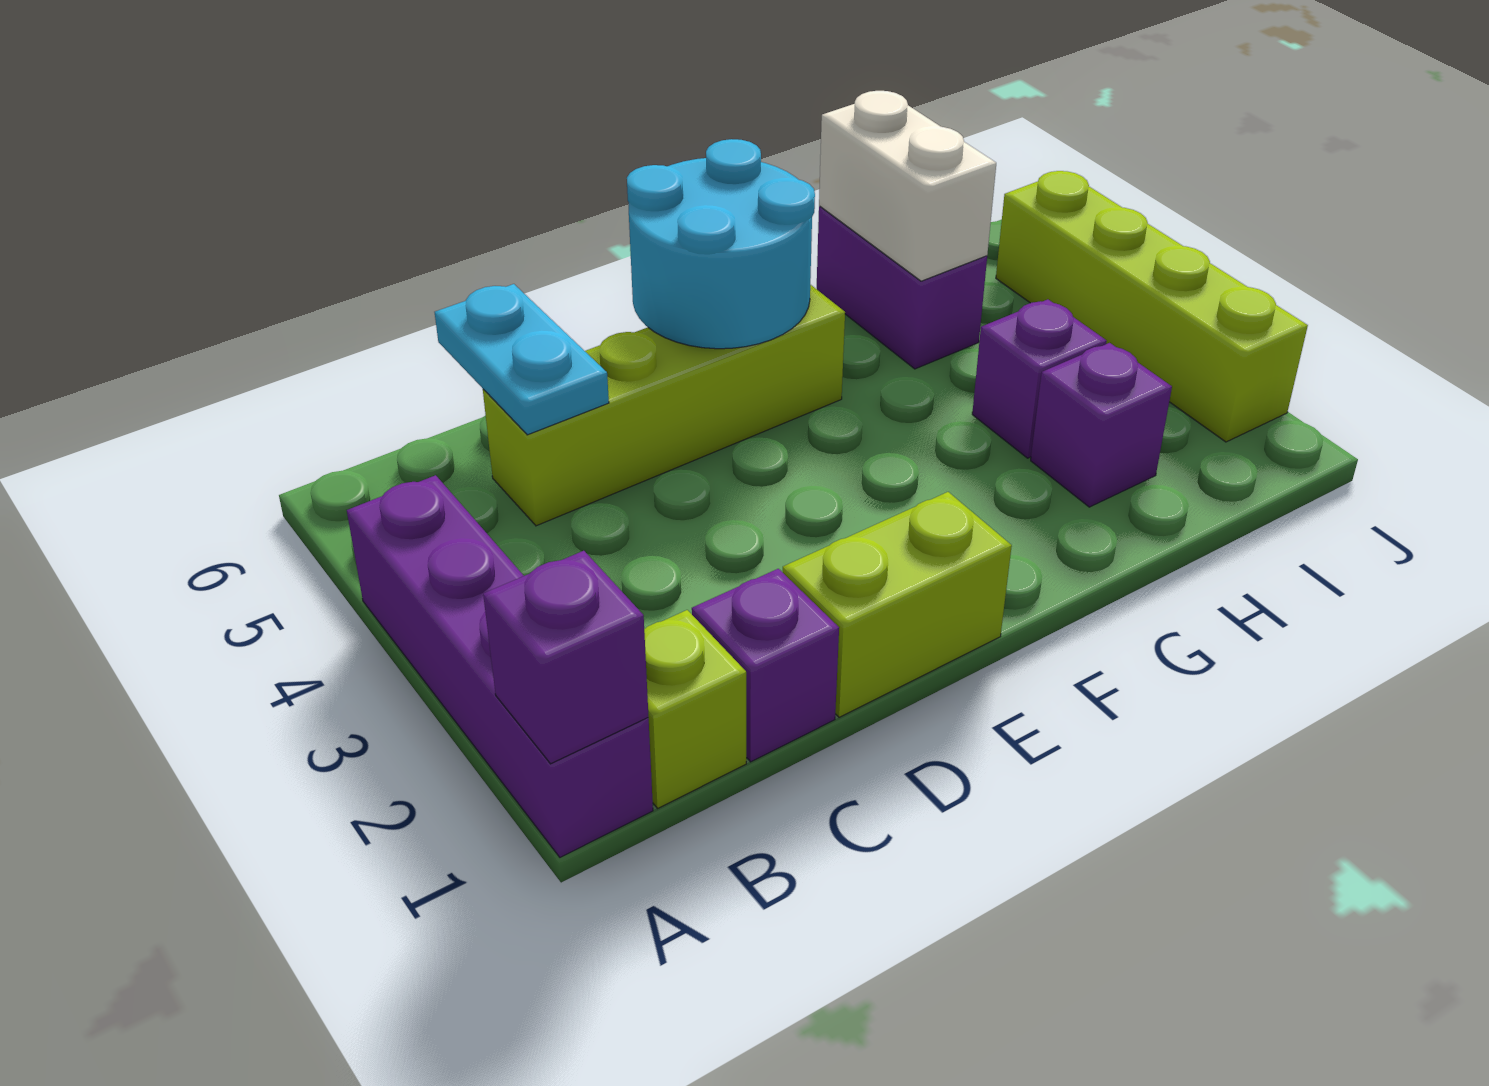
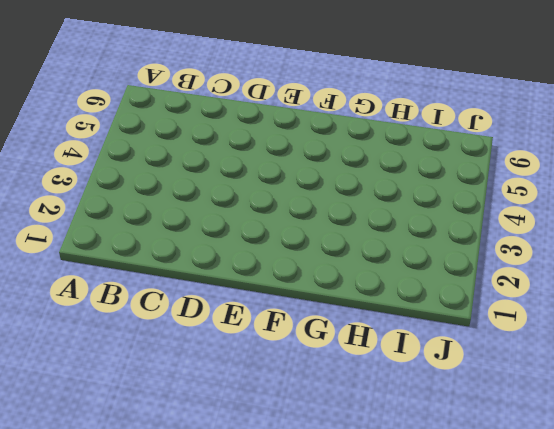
none -> purple 1x4 brick [347,475,653,857]
none -> lime 1x1 brick [644,610,746,808]
none -> purple 1x1 brick [692,569,839,762]

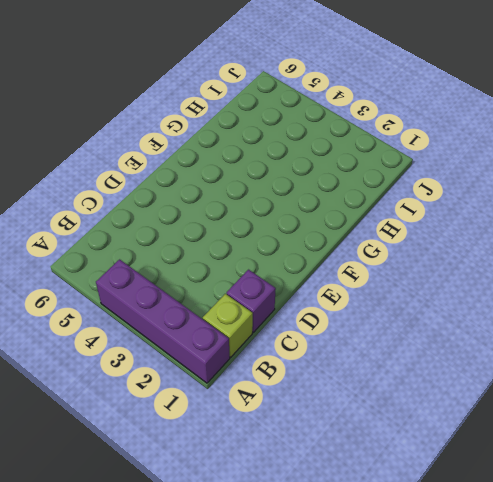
none -> lime 1x4 brick [483,284,845,526]
none -> lime 1x2 brick [783,492,1012,717]
none -> purple 1x1 brick [1031,343,1172,507]

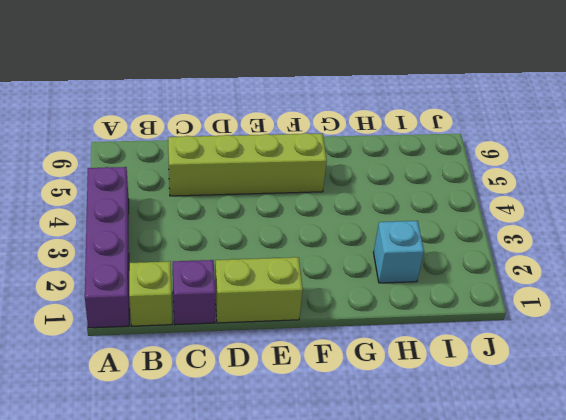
cyan 1x1 brick [374,221,424,283] -> purple 1x1 brick [1031,343,1172,507]
none -> purple 1x1 brick [972,299,1107,458]
none -> purple 1x2 brick [817,206,987,369]
none -> lime 1x4 brick [996,171,1308,442]

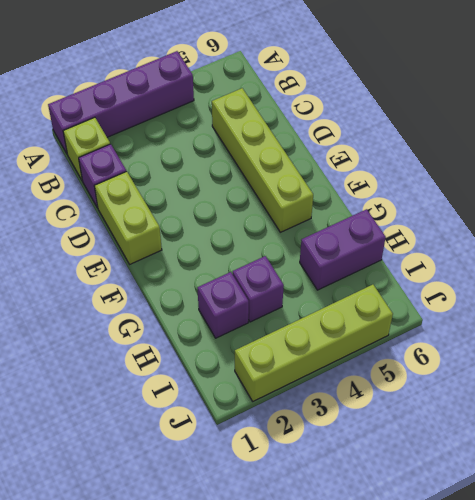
none -> purple 1x1 brick [483,551,648,764]
none -> cyan 1x2 plate [435,284,609,435]
none -> cyan 2x2 round brick [627,139,815,349]

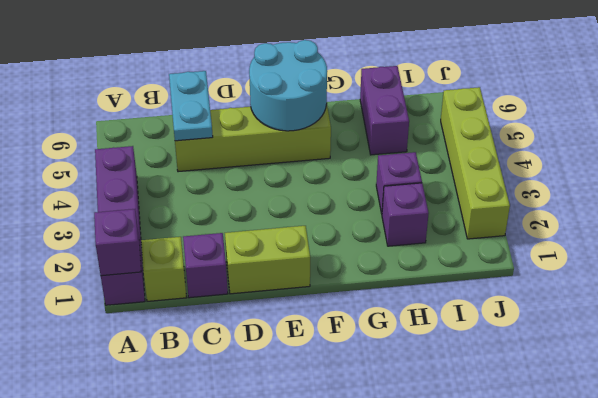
none -> white 1x2 brick [819,91,996,281]

